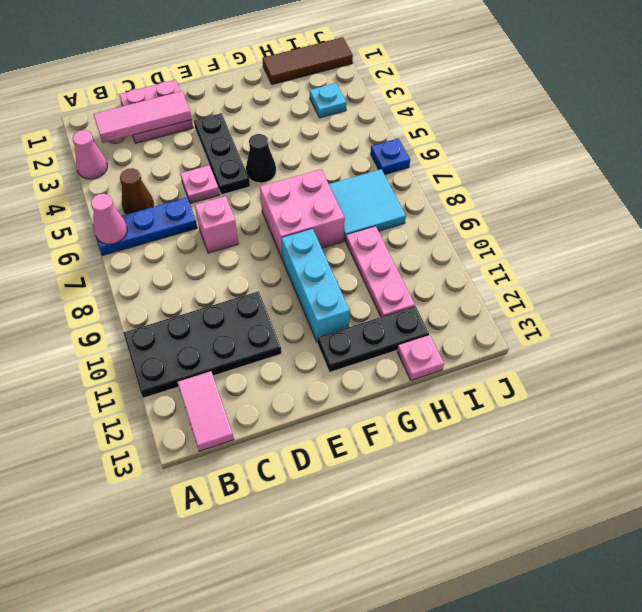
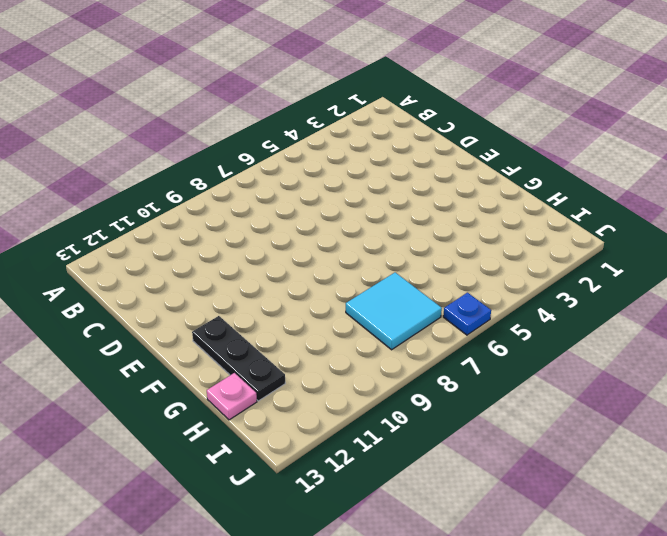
none -> pink 1x1 cone [73,130,107,179]
none -> blue 1x3 plate [92,198,197,256]
none -> black 2x4 plate [123,291,281,398]

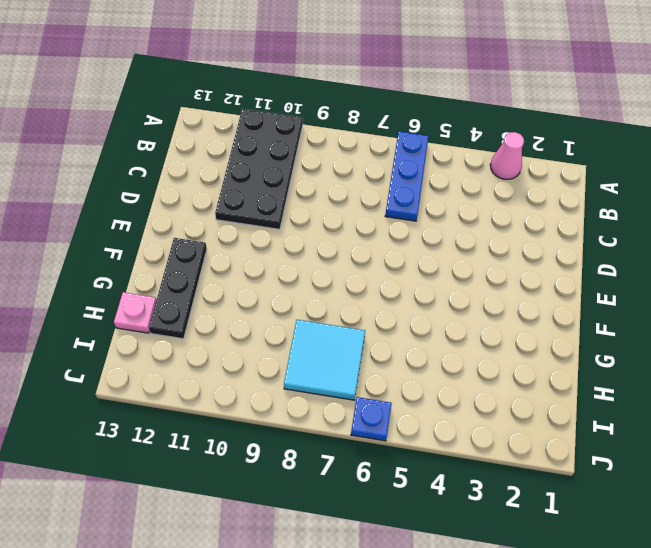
none -> brown 1x1 cone [120,168,154,214]
none -> pink 1x2 tile [177,371,234,451]
none -> pink 2x2 plate [119,80,193,143]

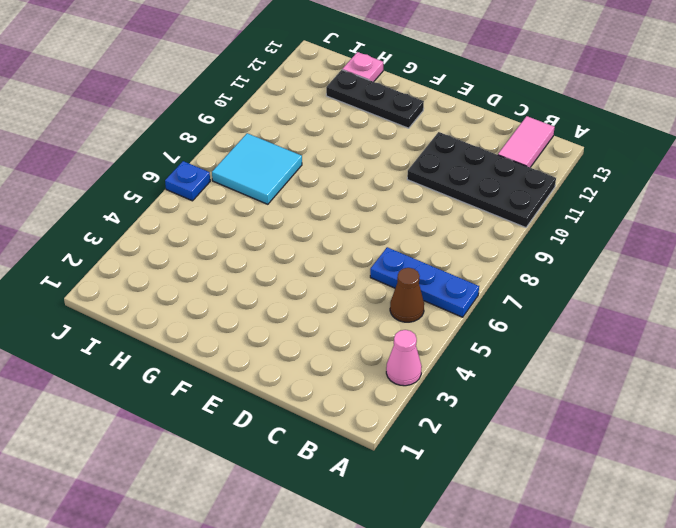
none -> pink 2x2 plate [119,80,193,143]
none -> pink 1x1 plate [180,165,219,204]
none -> pink 1x1 brick [195,196,239,253]

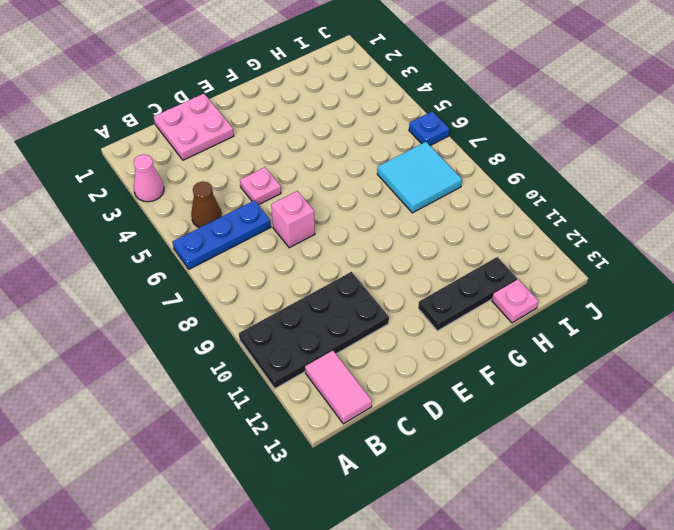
none -> black 1x3 plate [194,113,250,195]
none -> black 1x1 cone [246,134,276,183]
none -> pink 2x2 brick [260,169,345,260]

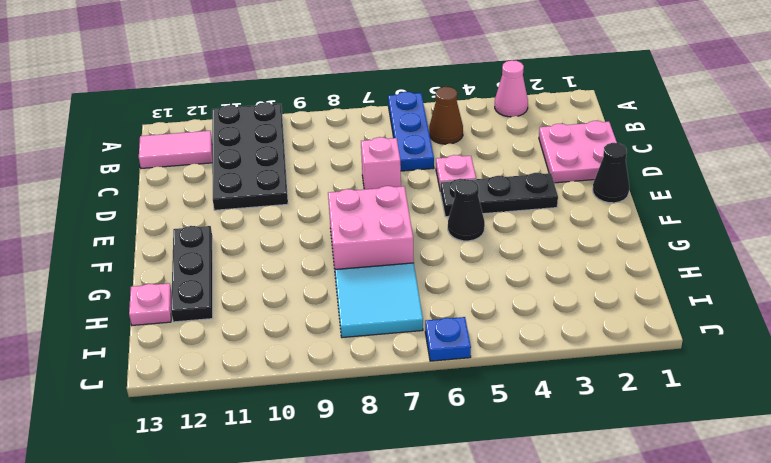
black 1x1 cone [593,143,629,203] -> none
none -> cyan 1x3 brick [281,229,350,342]
none -> brown 1x3 tile [262,37,353,85]
none -> pink 1x3 plate [346,226,415,317]

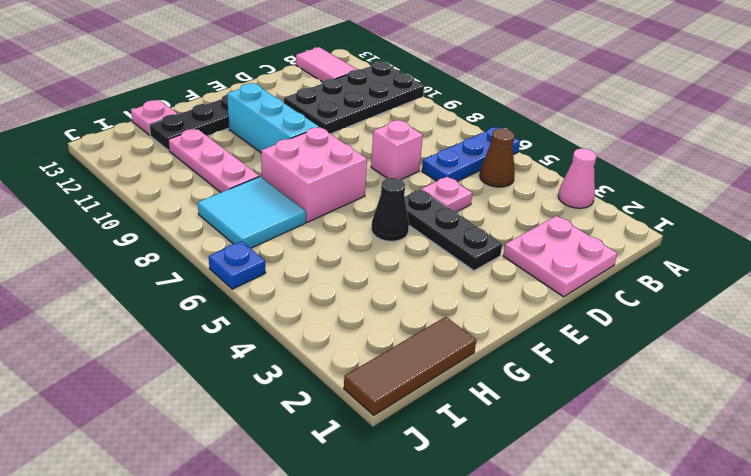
none -> cyan 1x1 plate [310,83,347,118]
none -> pink 1x1 cone [91,194,127,244]
none -> pink 1x3 tile [93,91,192,143]

